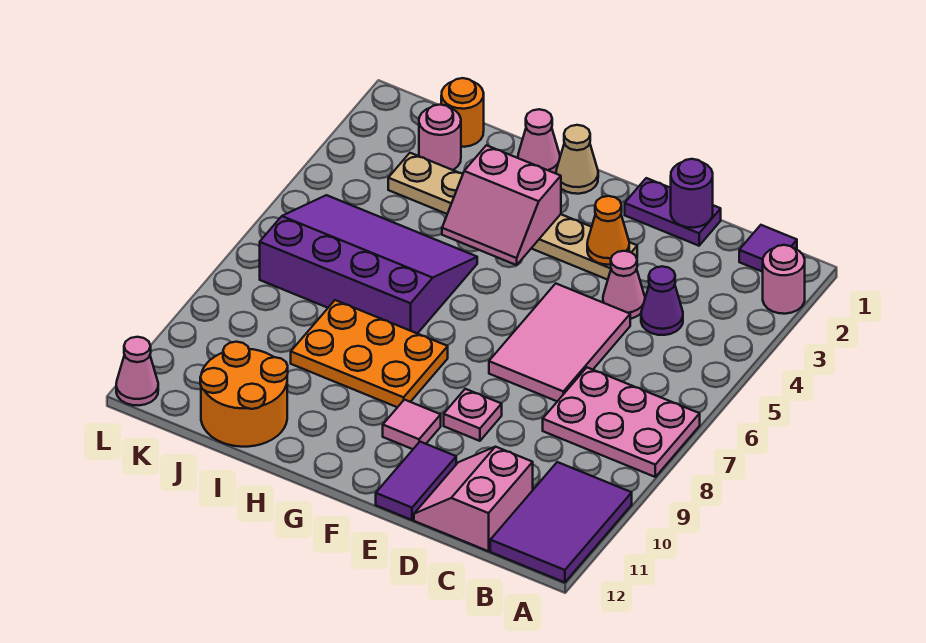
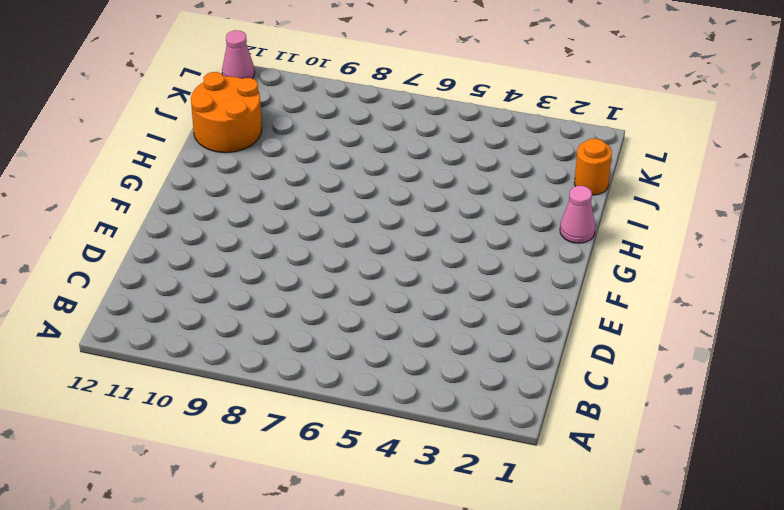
none -> pink 1x1 round brick [763,245,805,314]
none -> pink 2x3 plate [543,368,700,477]
none -> purple 2x3 tile [490,462,632,582]

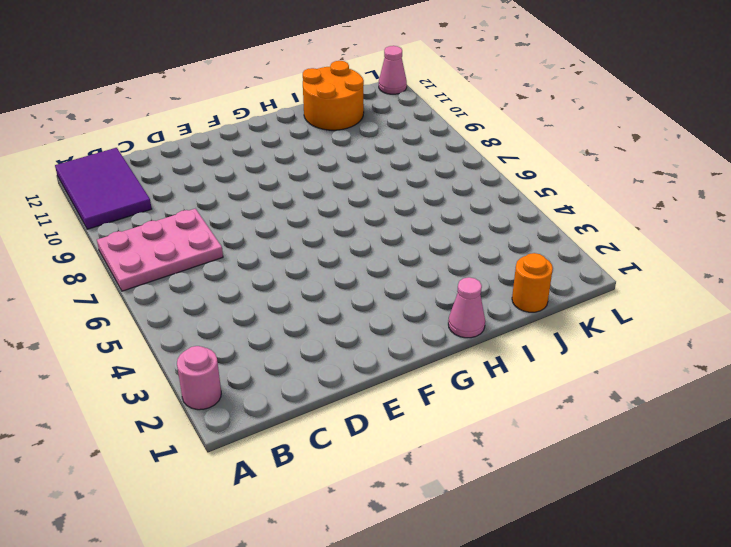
none -> purple 1x1 tile [739,225,797,272]
none -> purple 1x1 cone [641,266,683,335]
none -> pink 2x2 slope [414,447,533,551]

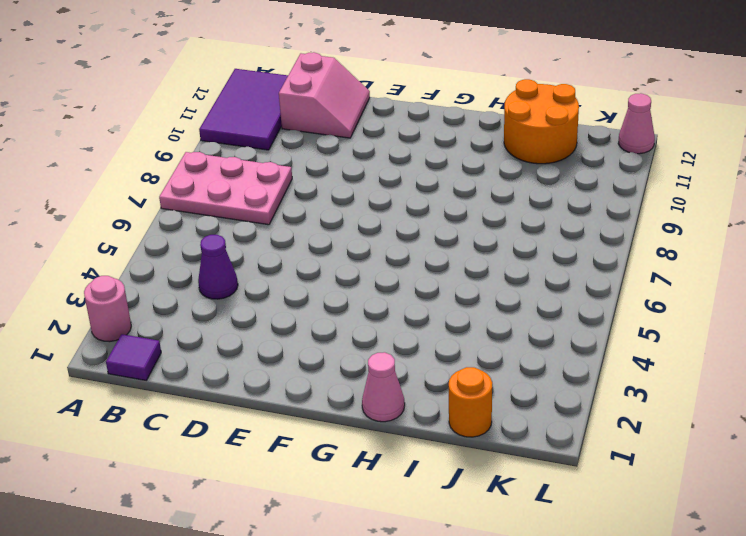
none -> purple 1x2 plate [625,178,721,246]
none -> pink 1x1 cone [603,251,645,319]
none -> pink 2x3 tile [489,284,630,401]

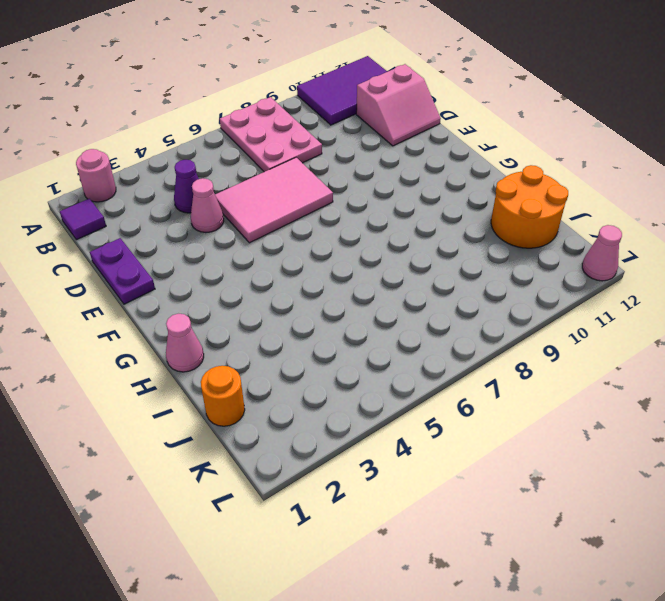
none -> tan 1x6 plate [388,153,637,280]
none -> pink 1x1 plate [444,389,502,441]
none -> purple 1x2 tile [376,442,456,520]

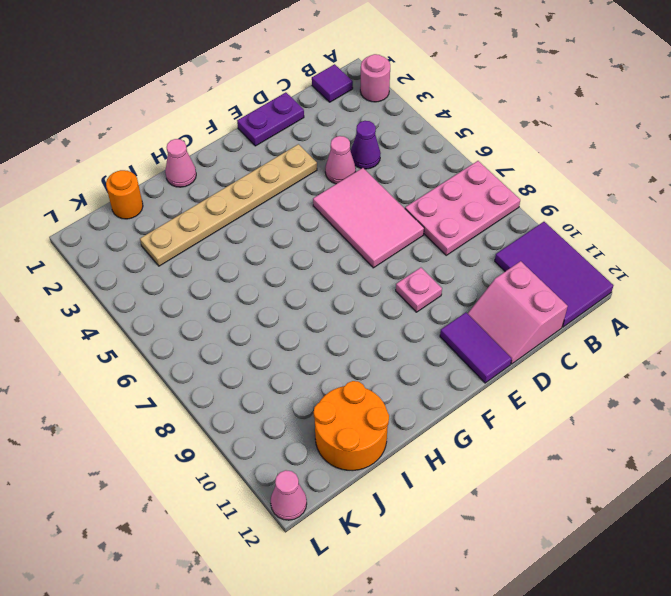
none -> pink 1x1 tile [383,400,441,449]
none -> tan 1x1 cone [556,125,598,194]
none -> orange 2x3 plate [291,300,448,407]

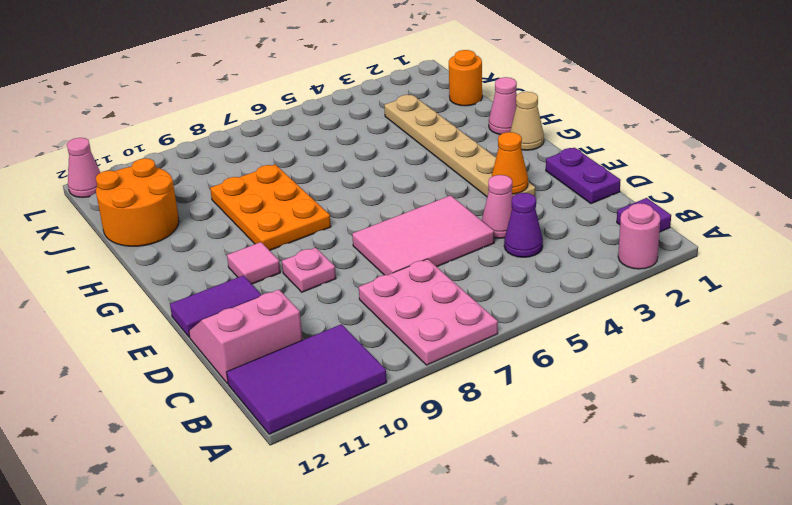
none -> purple 3x4 slope [260,195,477,334]
none -> pink 1x1 round brick [419,105,461,170]
none -> purple 1x1 round brick [671,159,713,228]

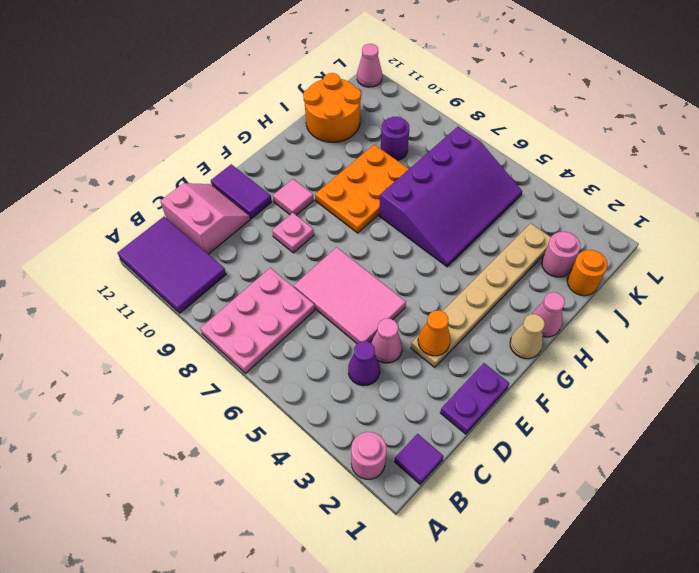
purple 1x1 round brick [381,117,409,160] -> purple 1x1 round brick moved to [671,159,713,228]
none -> pink 2x2 slope [442,145,561,265]

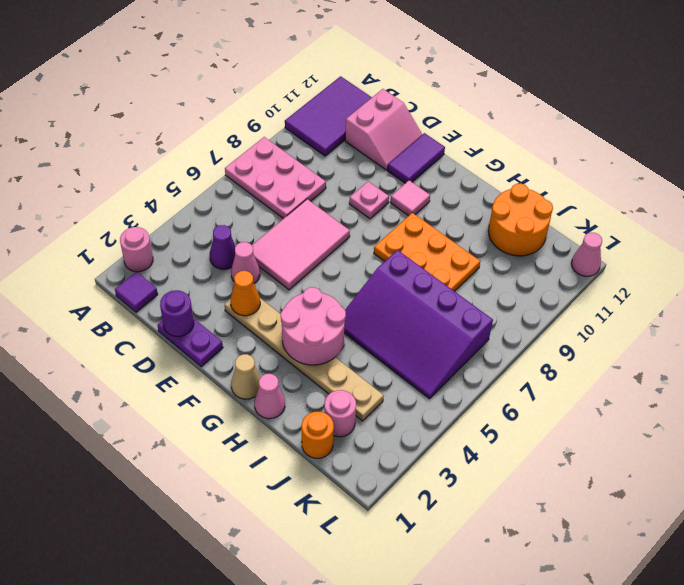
pink 2x2 round brick [281,287,346,365] -> pink 2x2 slope [442,145,561,265]

